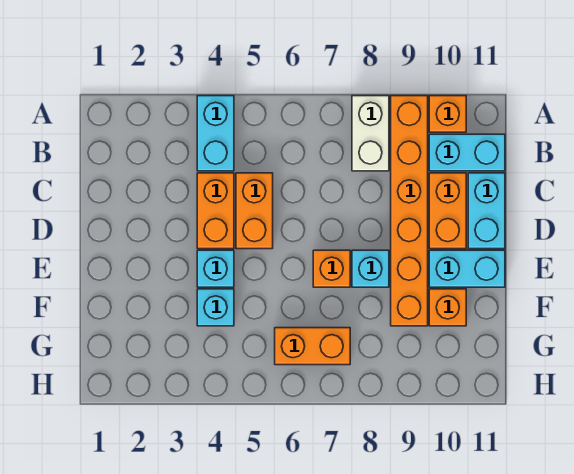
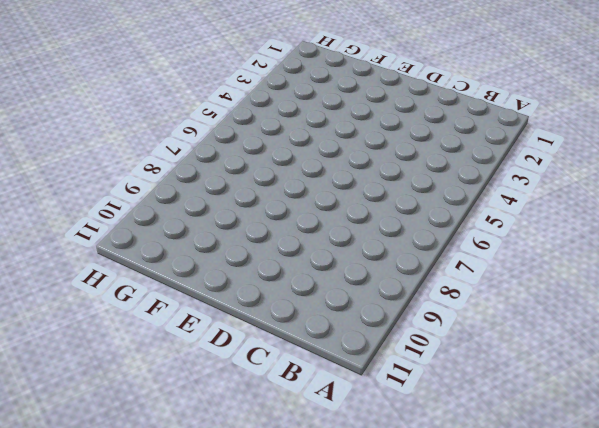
none -> cyan 1x2 brick [197,96,234,171]
none -> white 1x2 brick [352,96,389,171]
none -> orange 1x6 brick [391,96,428,326]

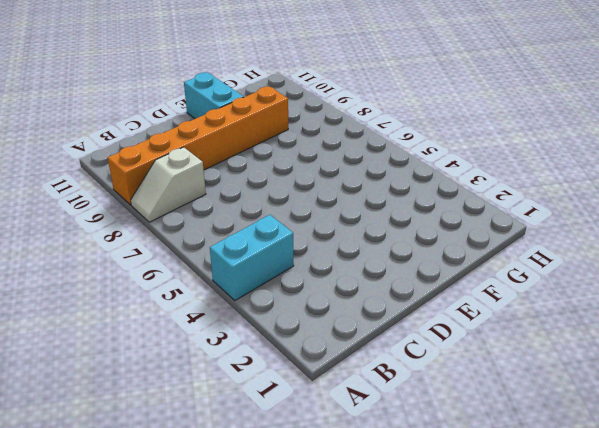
white 1x2 slope [131,147,206,222] -> white 1x2 brick [352,96,389,171]
none -> orange 1x1 brick [429,96,466,132]
none -> cyan 1x2 brick [429,134,505,171]
none -> orange 1x2 brick [197,173,234,249]

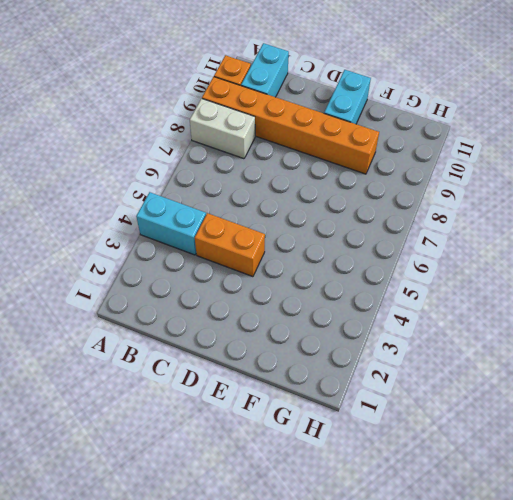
none -> orange 1x2 brick [236,173,273,249]
none -> orange 1x2 brick [429,173,466,249]
none -> cyan 1x2 brick [468,173,505,249]

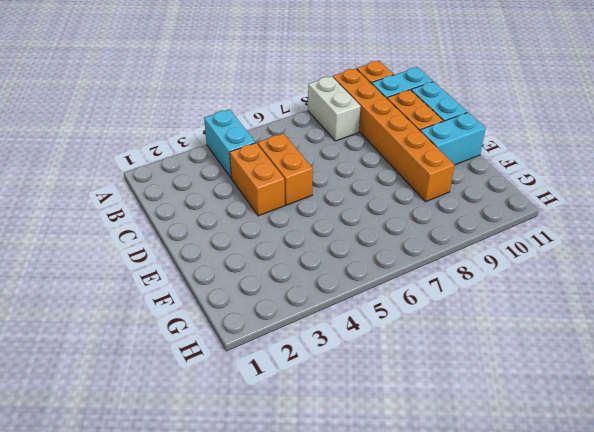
none -> cyan 1x1 brick [197,250,234,287]
none -> orange 1x1 brick [313,250,350,287]
none -> cyan 1x1 brick [352,250,389,287]

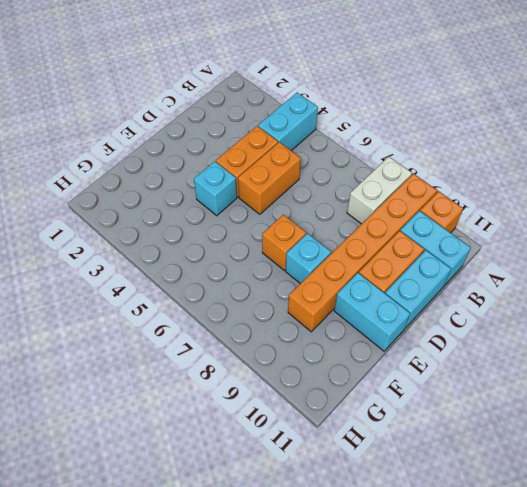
none -> cyan 1x1 brick [197,289,234,326]
none -> orange 1x1 brick [429,289,466,326]
none -> orange 1x2 brick [275,328,350,365]

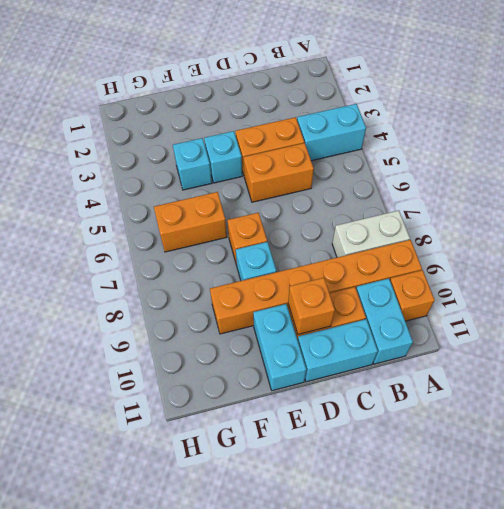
orange 1x1 brick [288,278,335,334] -> orange 1x1 brick moved to [429,289,466,326]
orange 1x2 brick [154,192,227,252] -> orange 1x2 brick turned to [275,328,350,365]

